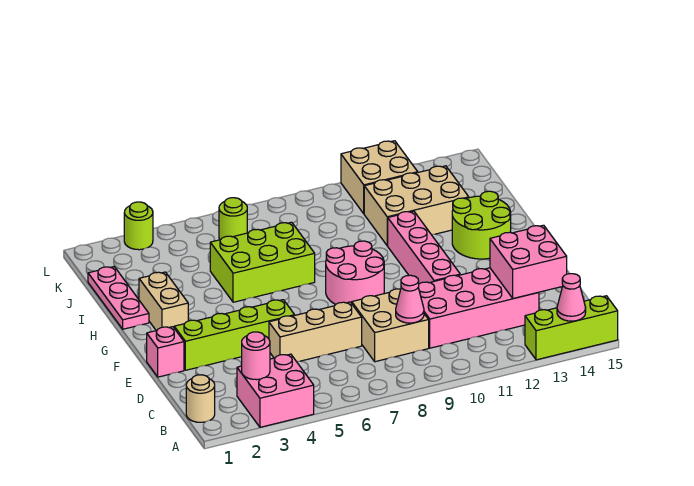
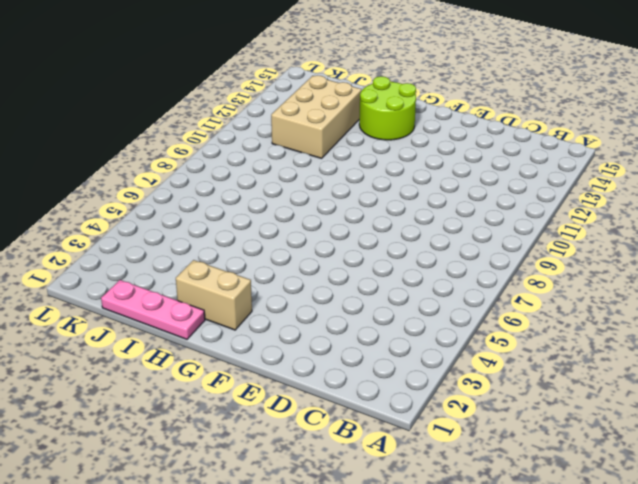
none -> pink 2x2 brick [237,354,314,427]
none -> lime 1x3 brick [525,296,618,360]
none -> tan 1x1 round brick [186,375,215,422]

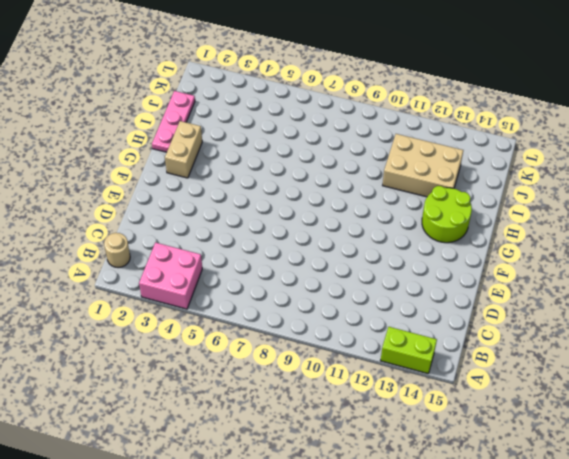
lime 1x2 brick [381,327,437,374] -> lime 1x3 brick [525,296,618,360]
none -> tan 2x2 brick [352,289,429,362]
none -> pink 2x4 brick [418,268,539,348]
none -> tan 1x3 brick [269,302,362,362]

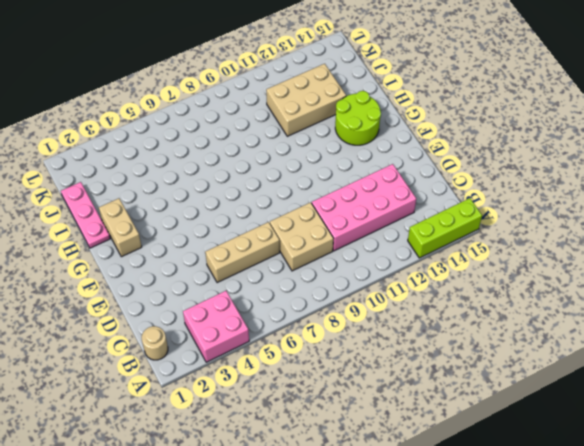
none -> pink 1x1 brick [147,327,184,377]
none -> lime 1x4 brick [174,300,295,370]
none -> pink 1x4 brick [388,211,460,284]

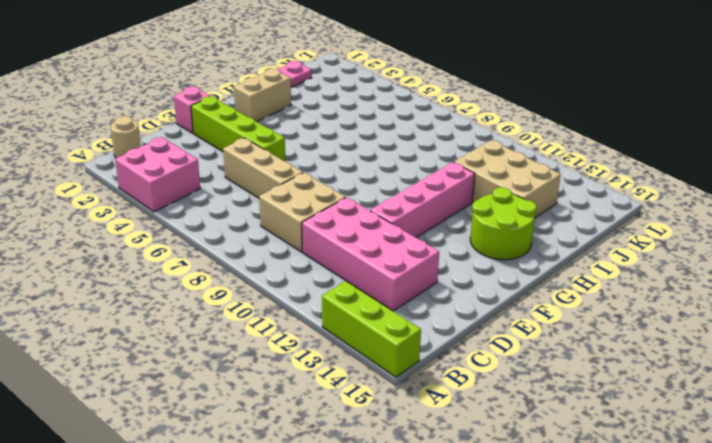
none -> pink 2x2 round brick [326,241,384,304]
none -> lime 2x3 brick [210,222,315,302]
none -> lime 1x1 round brick [219,198,247,240]

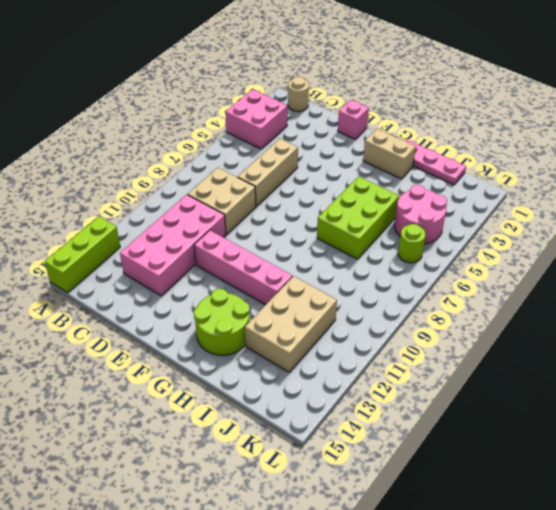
pink 2x2 round brick [394,185,447,244] -> pink 2x2 round brick moved to [326,241,384,304]
none -> lime 1x4 brick [174,300,295,370]
none -> tan 2x2 brick [341,141,418,214]
none -> lime 1x1 round brick [124,202,153,250]

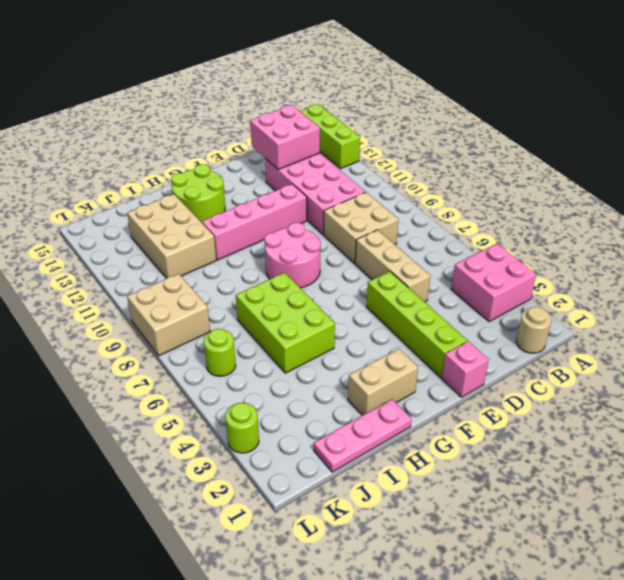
tan 2x2 brick [127,274,210,356] -> tan 2x2 brick moved to [341,141,418,214]
none -> pink 1x1 cone [557,274,586,321]
none -> pink 1x1 round brick [242,332,270,380]
none -> pink 1x1 cone [396,275,424,323]

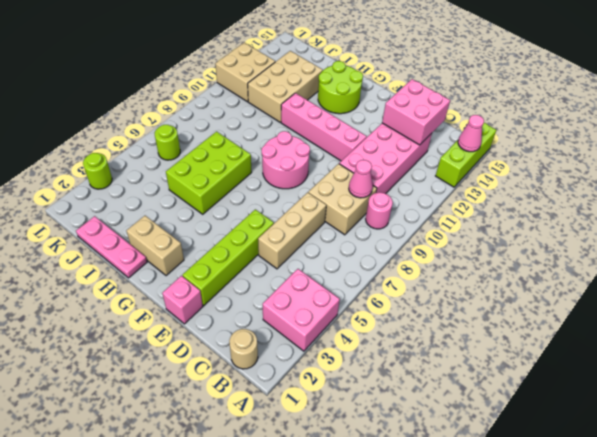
pink 1x1 round brick [366,192,393,229] -> pink 1x1 round brick moved to [242,332,270,380]

